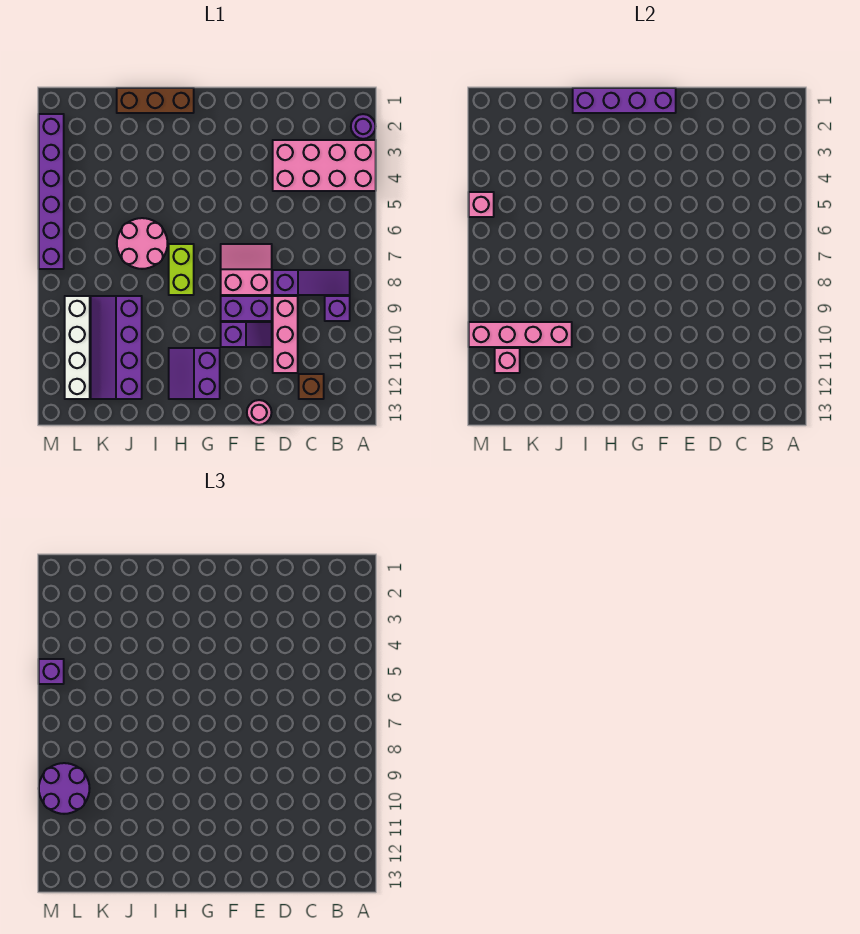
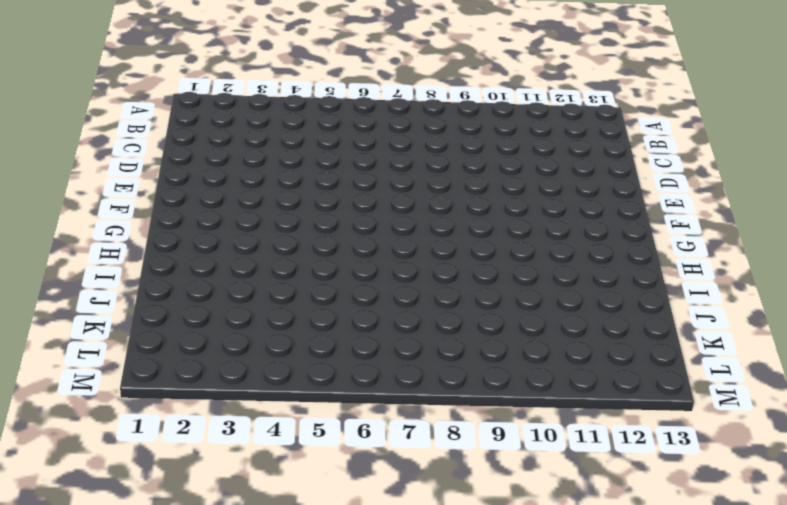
none -> purple 1x1 round brick [351,114,375,139]
none -> pink 2x4 brick [273,140,376,191]
none -> purple 1x3 slope [273,270,350,295]

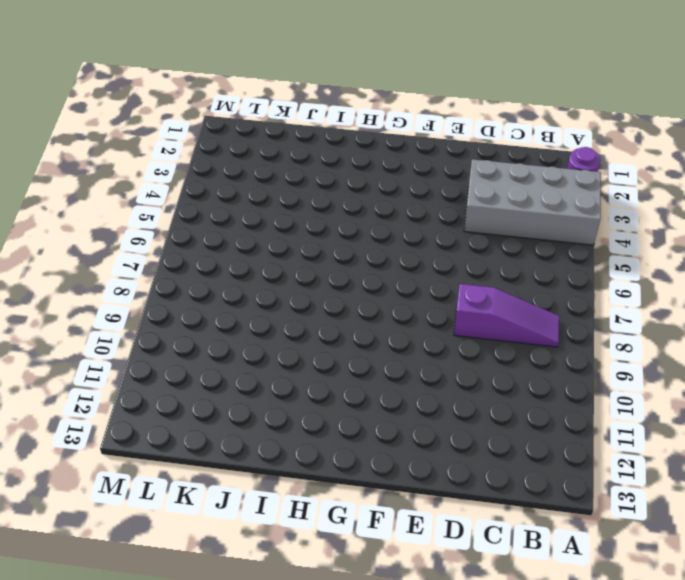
grey 2x4 brick [464,159,601,245] -> pink 2x4 brick [273,140,376,191]
none -> purple 1x1 brick [325,296,350,321]
none -> brown 1x1 brick [299,374,324,399]
none -> pink 1x3 brick [273,296,298,373]

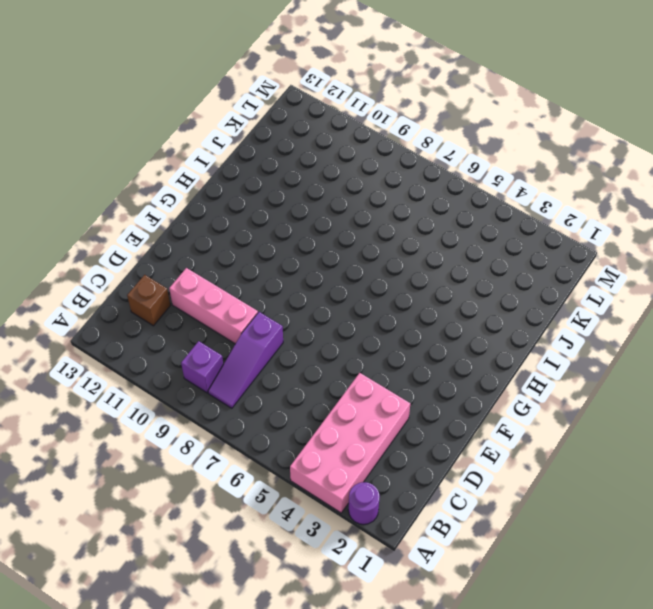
none -> pink 2x2 slope [221,244,272,295]
none -> purple 1x2 brick [221,296,272,321]
none -> purple 1x2 slope [221,322,272,347]

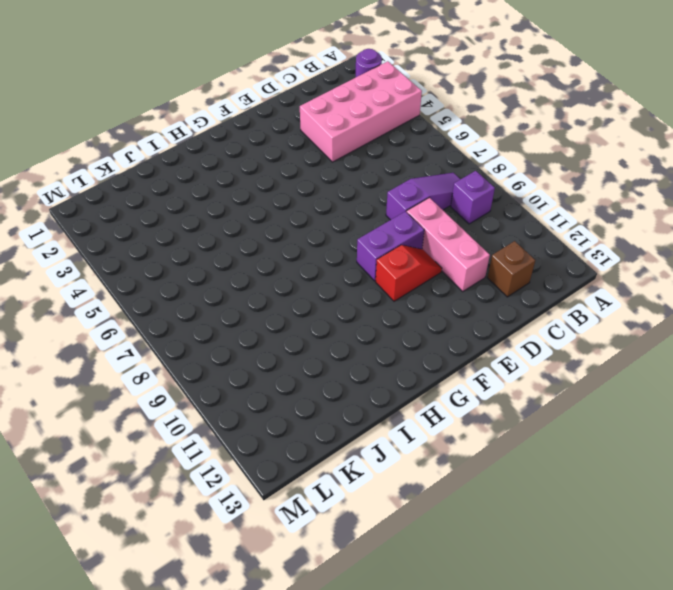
red 1x2 slope [376,245,442,301] -> purple 1x2 slope [221,322,272,347]
none -> pink 2x2 slope [221,244,272,295]
none -> pink 1x1 round brick [247,400,271,425]
none -> purple 2x2 slope [169,348,220,399]

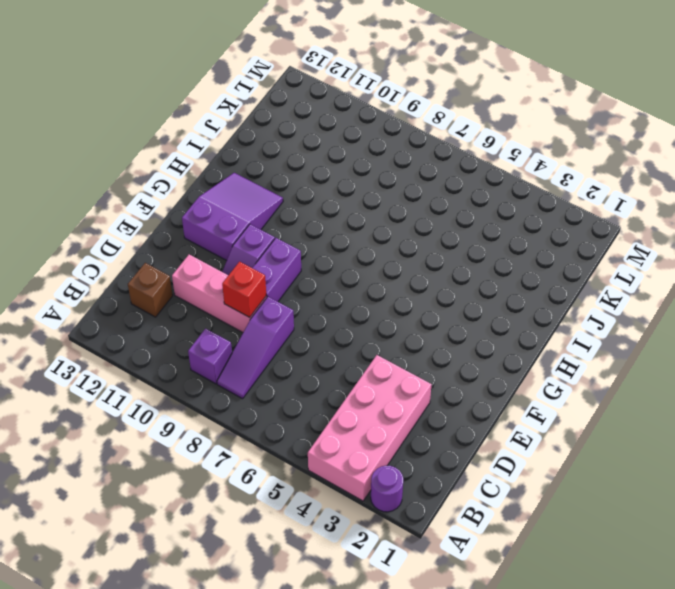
red 1x1 brick [222,262,266,317] -> none
purple 2x3 slope [182,173,283,261] -> purple 2x2 slope [169,348,220,399]
none -> pink 2x2 slope [221,244,272,295]
none -> pink 1x1 round brick [247,400,271,425]
none -> brown 1x3 brick [117,88,194,113]

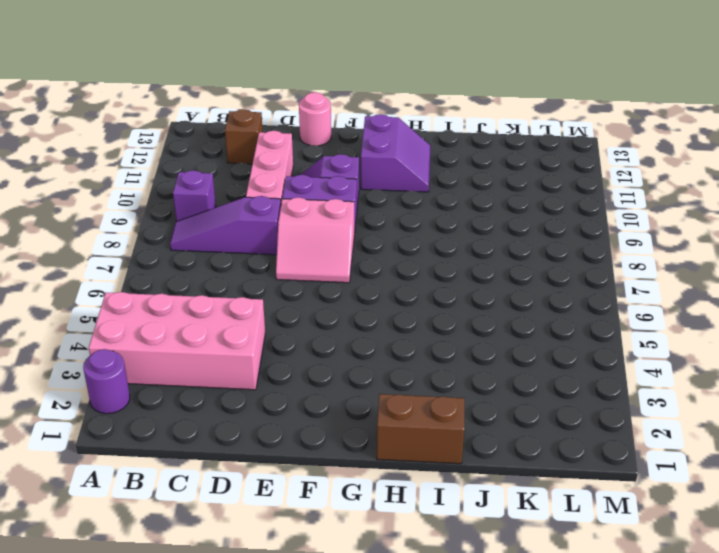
brown 1x2 brick [377,394,464,464] -> brown 1x3 brick [117,88,194,113]
none -> lime 1x2 brick [169,244,194,295]
none -> pink 2x2 round brick [117,218,168,269]
none -> purple 2x4 slope [91,296,142,399]

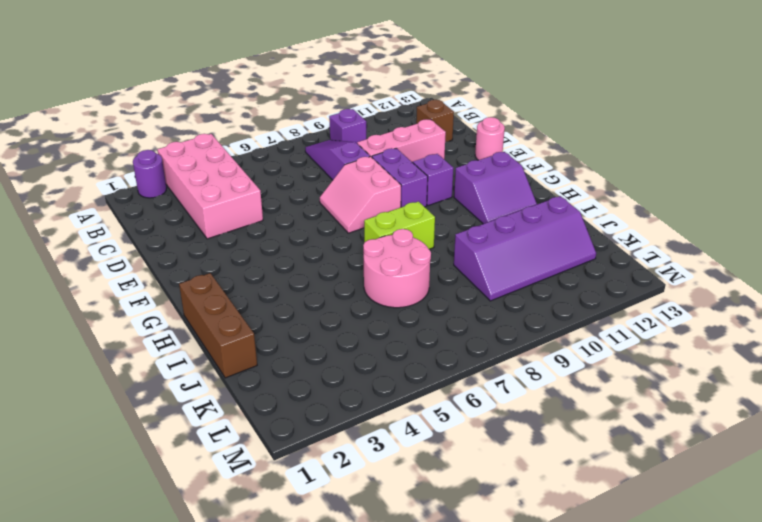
none -> white 1x4 brick [65,296,90,399]
none -> purple 1x6 brick [39,114,64,269]
none -> purple 1x4 brick [573,88,676,113]

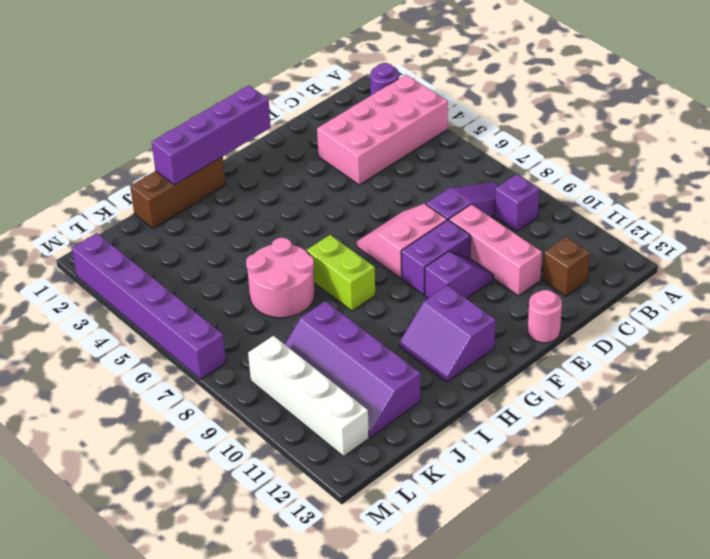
none -> pink 1x4 brick [469,322,572,347]
none -> pink 1x1 brick [495,348,520,373]
none -> pink 1x1 brick [469,192,494,217]

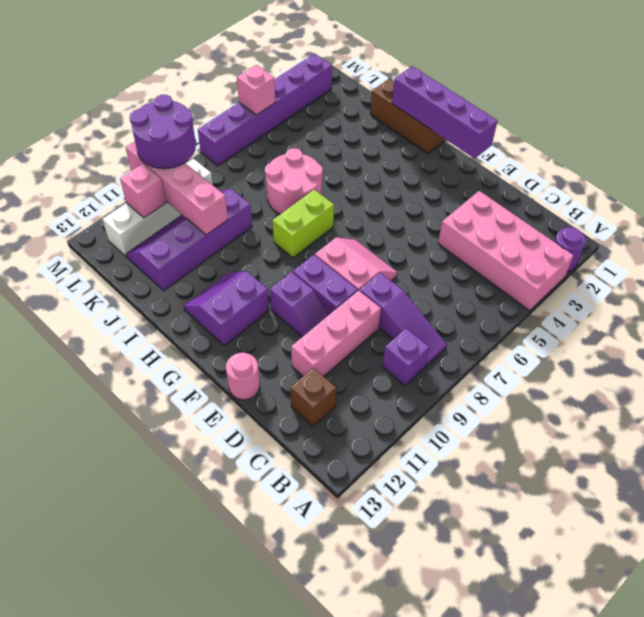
none -> purple 1x1 brick [39,659,64,684]

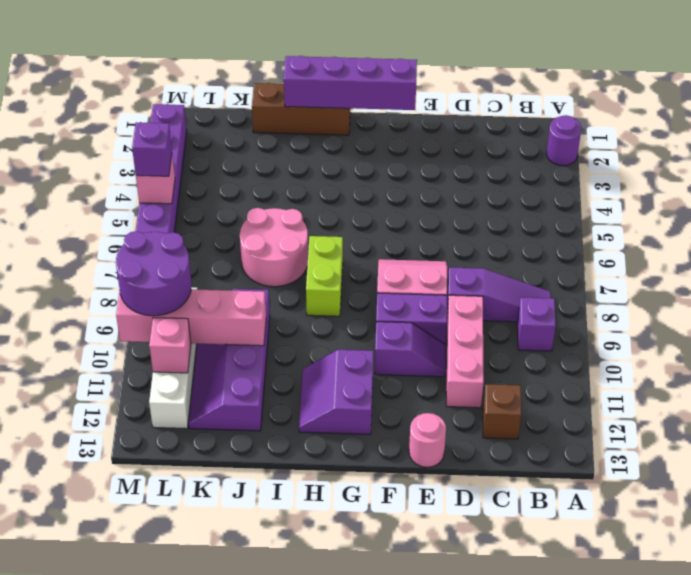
none -> pink 2x4 brick [273,140,376,191]

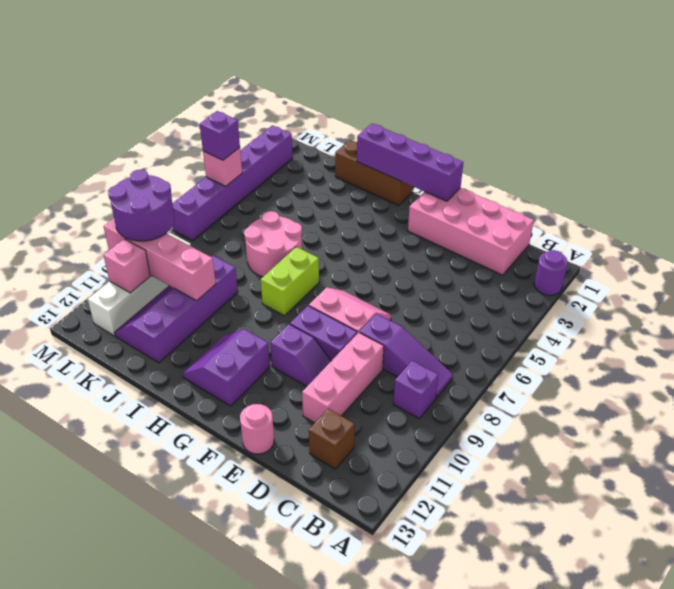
pink 2x4 brick [408,188,534,275] -> pink 2x4 brick moved to [273,140,376,191]

